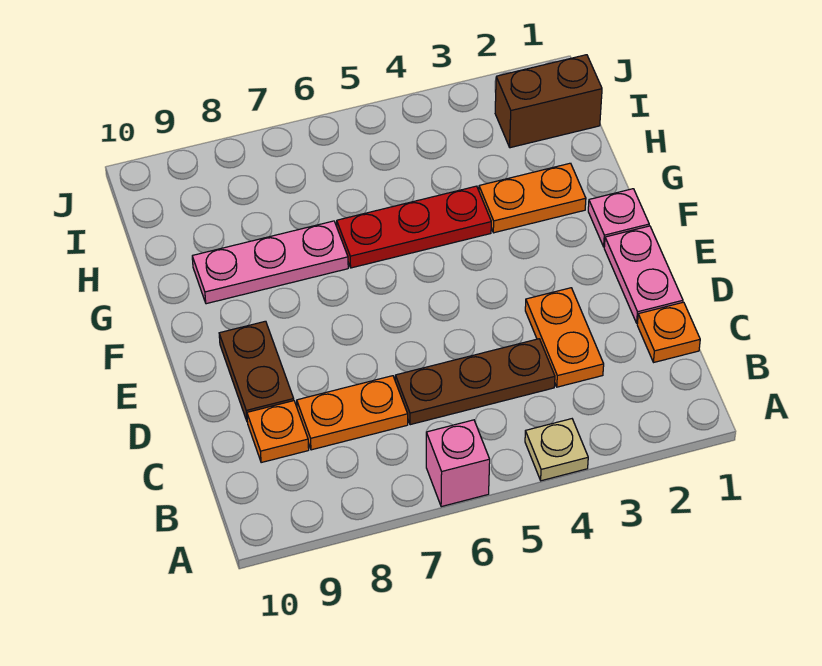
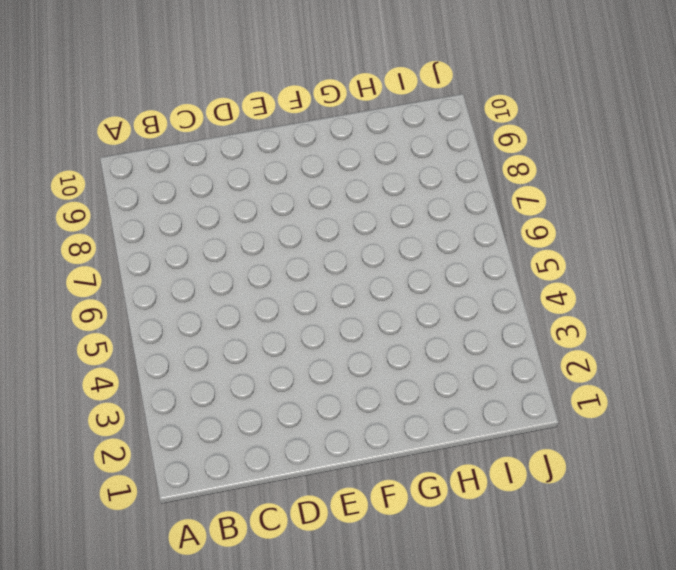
none -> tan 1x1 plate [525,419,588,481]
none -> pink 1x1 brick [426,420,490,507]
none -> orange 1x1 plate [637,302,700,362]

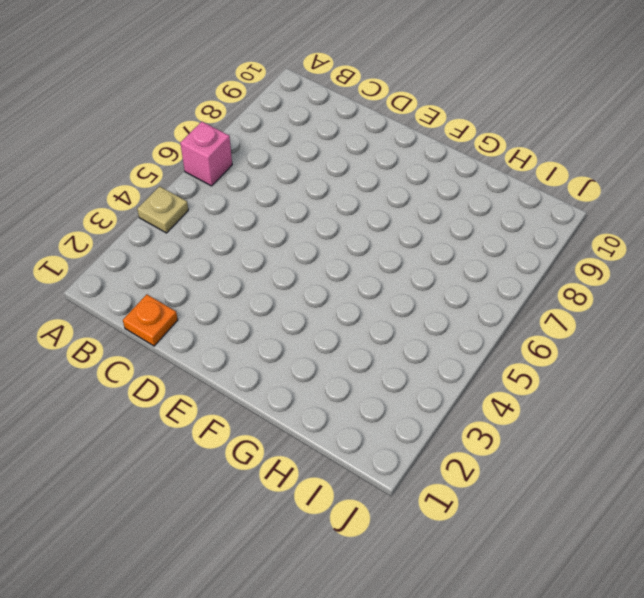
none -> orange 1x2 plate [525,288,604,387]
none -> brown 1x3 plate [395,339,555,425]
none -> orange 1x2 plate [297,376,408,450]

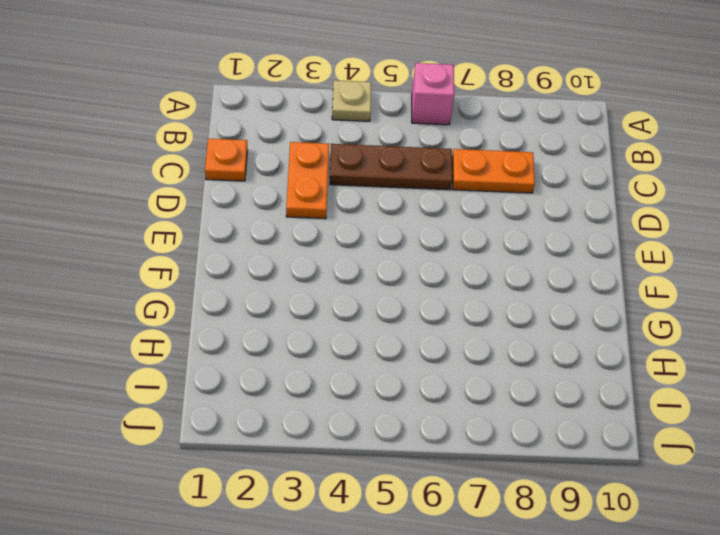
none -> orange 1x1 plate [247,401,309,463]
none -> pink 1x2 plate [604,226,683,323]
none -> brown 1x2 plate [219,321,294,421]

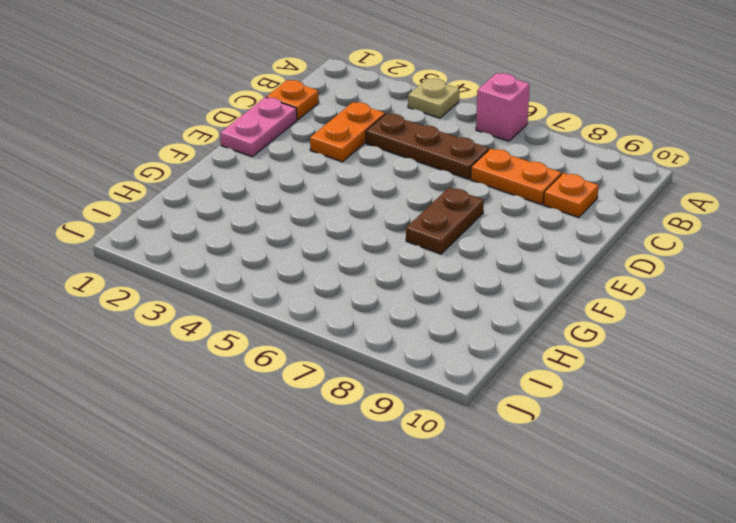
brown 1x2 plate [406,188,484,254] -> brown 1x2 plate moved to [219,321,294,421]
none -> pink 1x1 plate [588,189,649,247]
none -> orange 1x2 plate [479,163,586,233]
none -> red 1x3 plate [337,186,491,268]

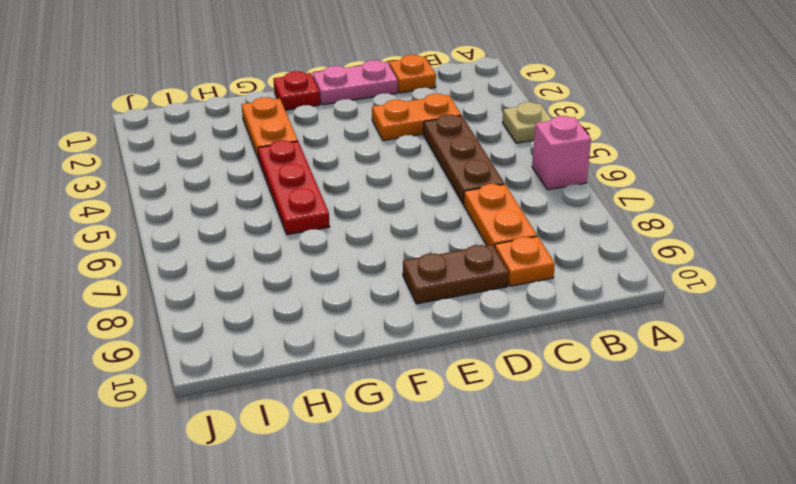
red 1x1 plate [274,71,320,110] -> pink 1x1 plate [588,189,649,247]
none -> pink 1x3 plate [192,221,348,304]
none -> brown 1x2 brick [495,55,602,148]

